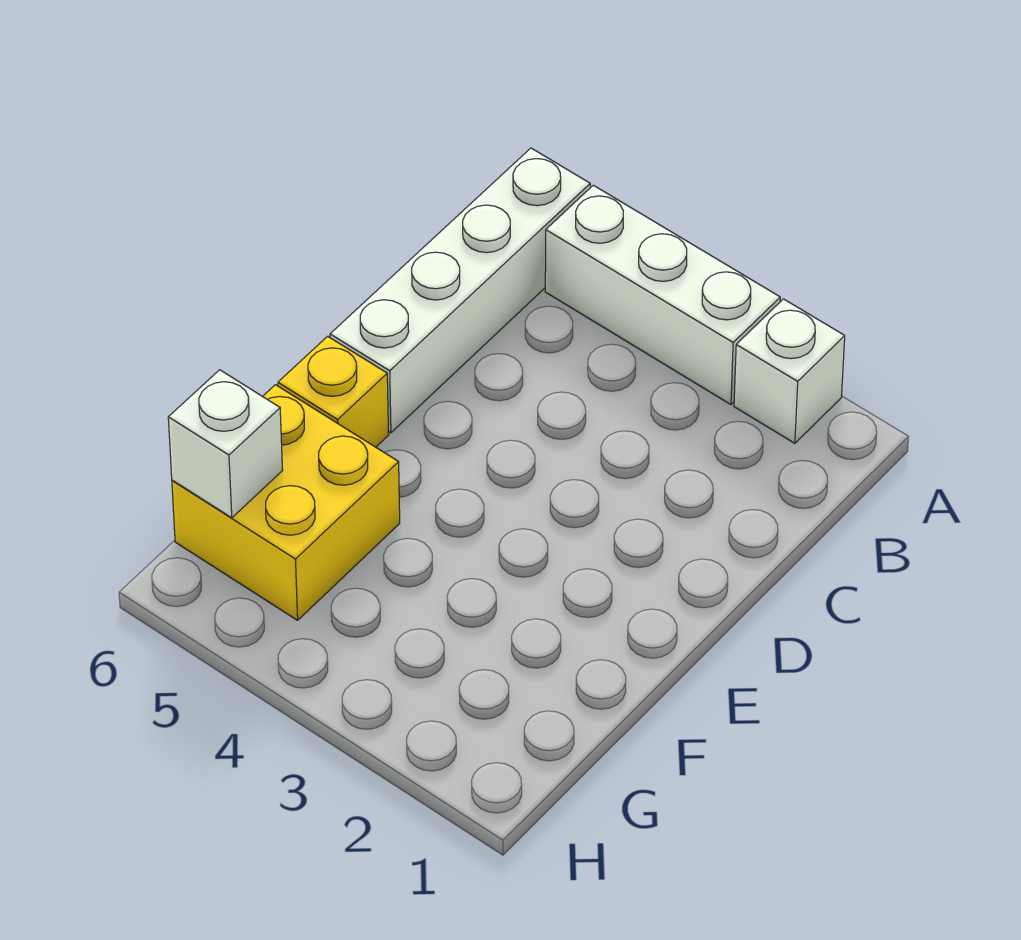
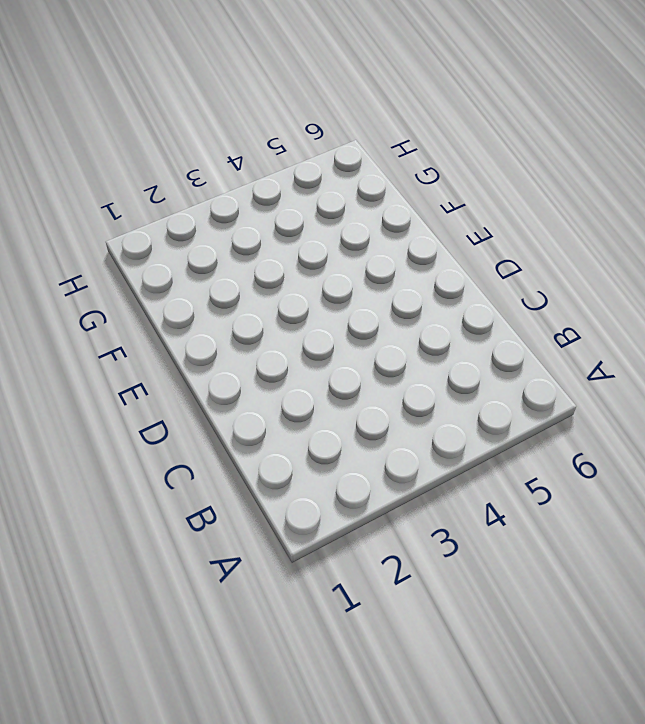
none -> white 1x1 brick [734,299,845,443]
none -> white 1x3 brick [545,185,780,404]

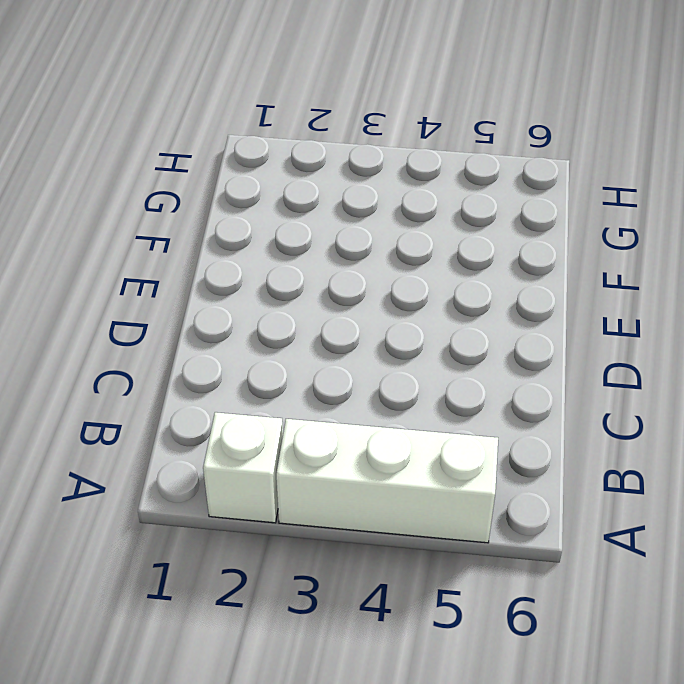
none -> white 1x4 brick [330,148,590,433]
none -> yellow 1x1 brick [278,336,389,447]

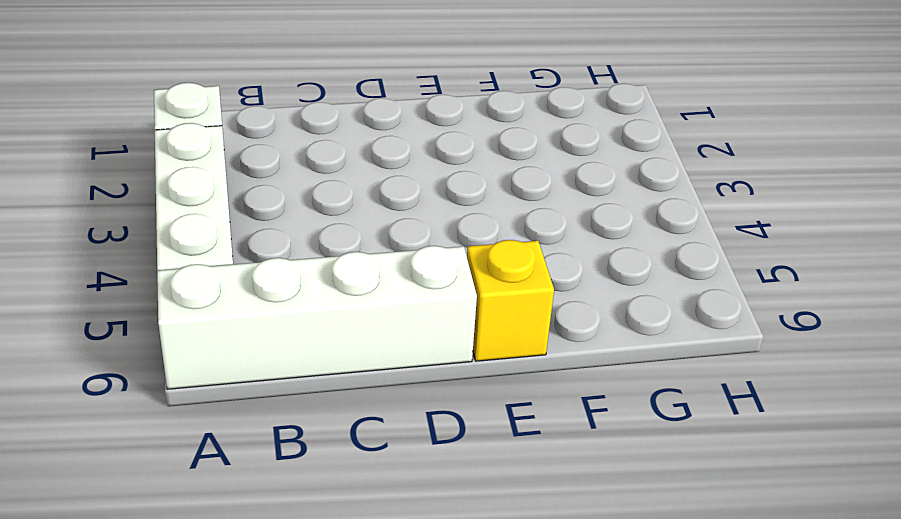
none -> yellow 2x2 brick [172,385,400,620]
none -> white 1x1 brick [168,370,283,518]

